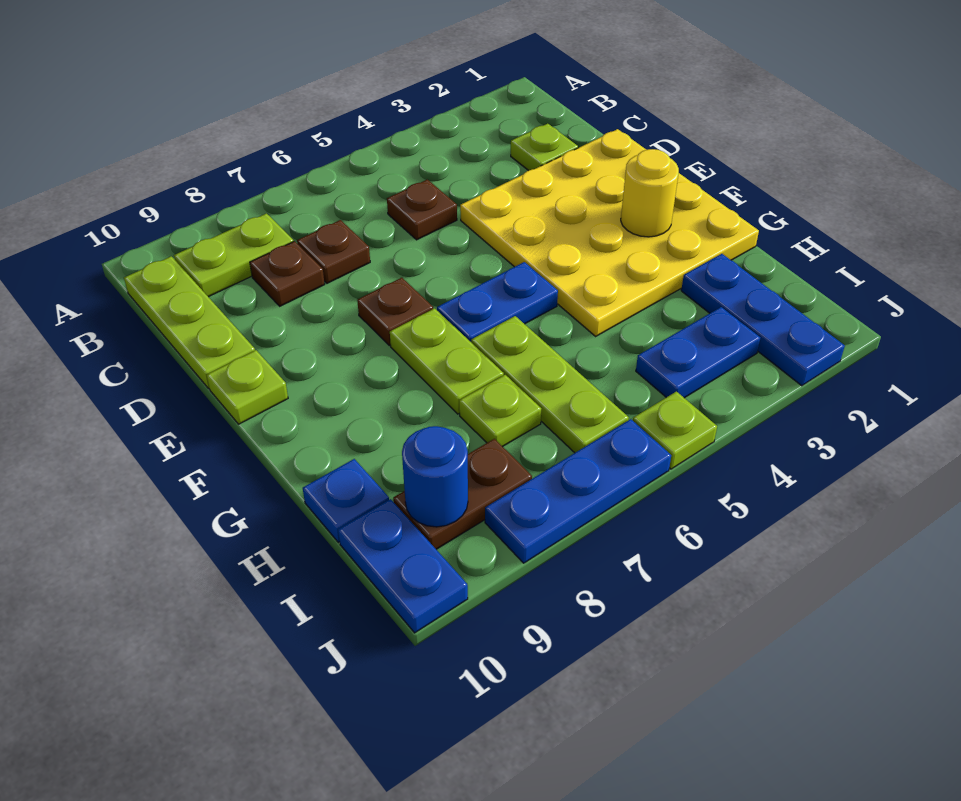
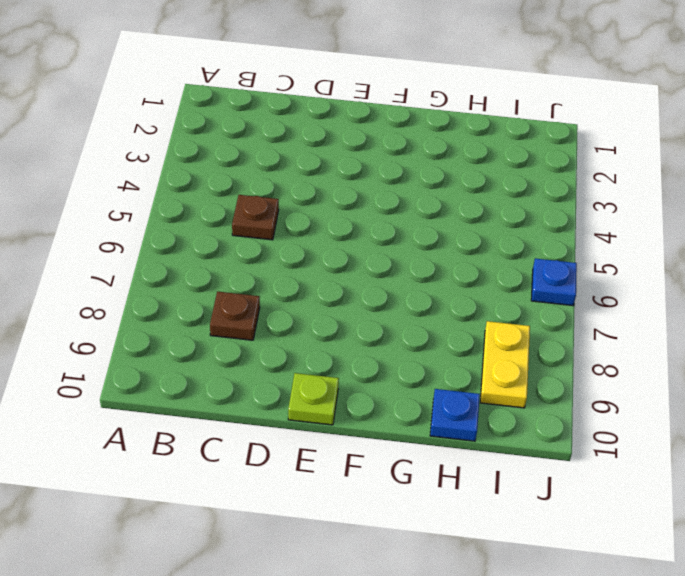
yellow 1x2 plate [480,321,530,408] -> brown 1x2 plate [393,439,532,549]
blue 1x1 plate [531,258,577,306] -> blue 1x3 plate [485,419,671,563]
none -> lime 1x2 plate [174,213,294,297]
none -> lime 1x3 plate [124,256,255,388]
none -> lime 1x1 plate [511,124,578,171]

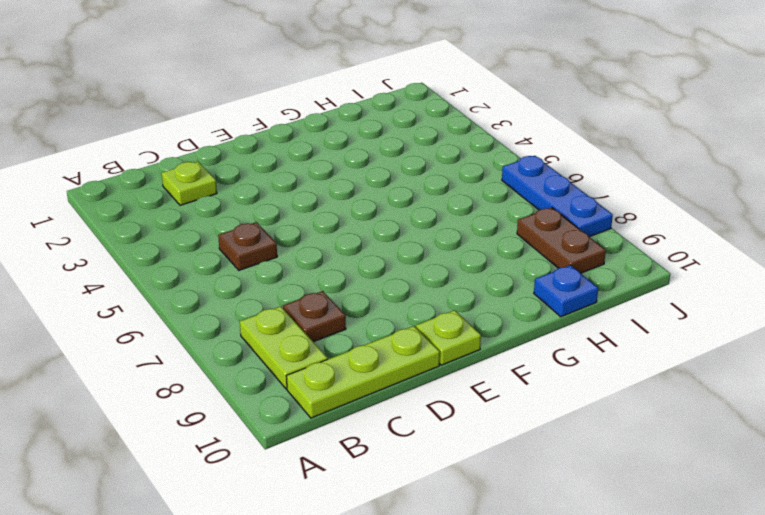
none -> brown 1x1 plate [297,220,370,283]
none -> yellow 4x4 plate [460,129,759,336]
none -> brown 1x1 plate [357,278,433,346]

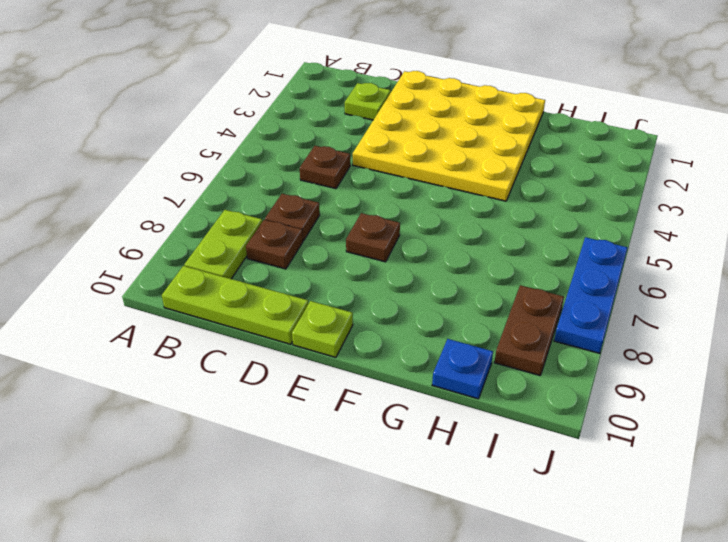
none -> blue 1x2 plate [437,262,558,342]
none -> lime 1x2 plate [390,308,504,414]
none -> lime 1x3 plate [471,316,629,453]

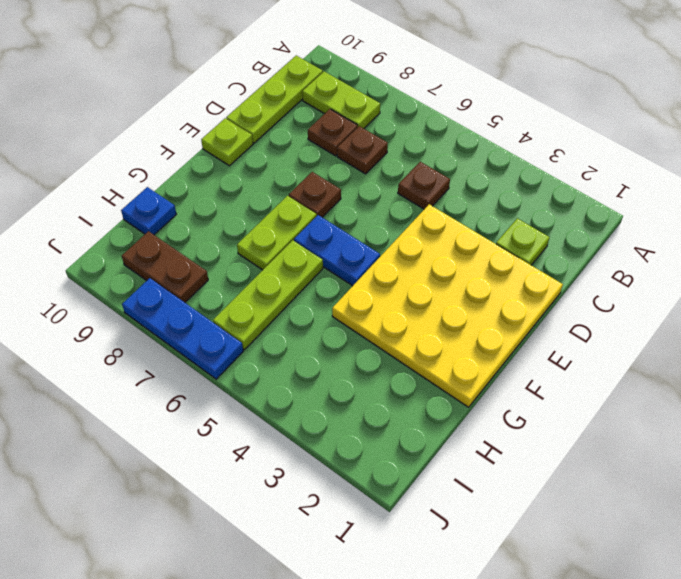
none -> blue 1x3 plate [681,254,845,386]
none -> lime 1x1 plate [459,375,541,447]
none -> blue 1x2 plate [636,307,760,398]

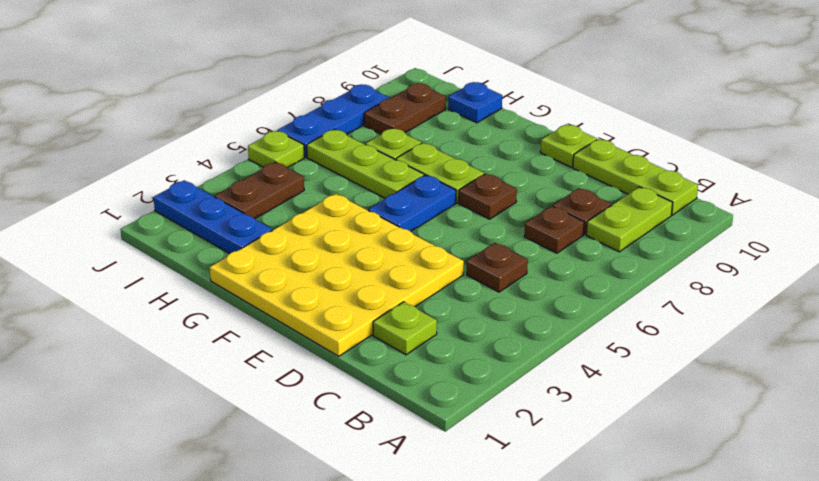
brown 1x2 plate [215,162,304,219] -> blue 1x2 plate [636,307,760,398]
none -> blue 1x2 plate [338,499,468,633]
none -> yellow 1x1 round brick [621,149,679,237]
none -> blue 1x1 round brick [402,426,468,527]

